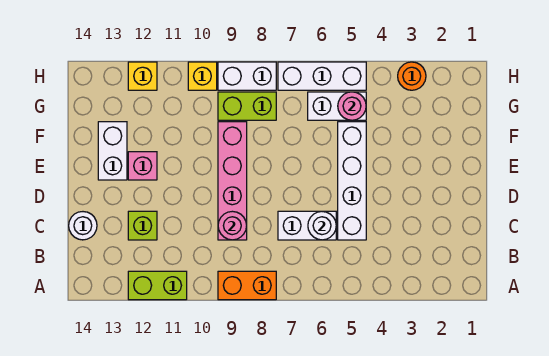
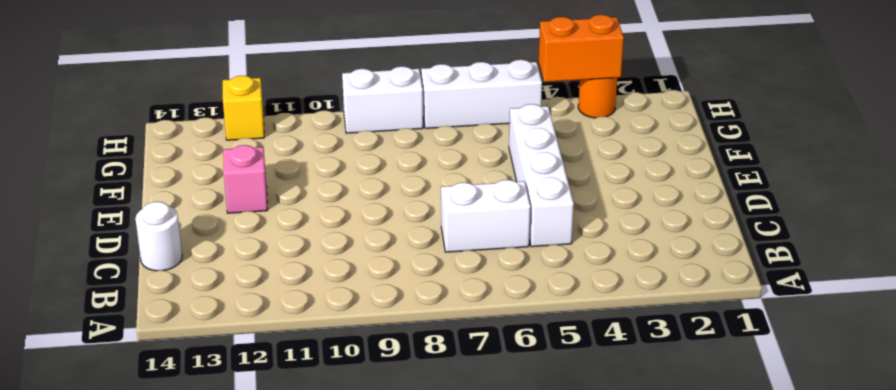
orange 1x2 brick [539,15,624,82] -> orange 1x2 brick moved to [218,271,276,300]
none -> lime 1x2 brick [128,271,187,300]
none -> pink 1x4 brick [218,122,247,240]
none -> lime 1x1 brick [128,211,157,240]

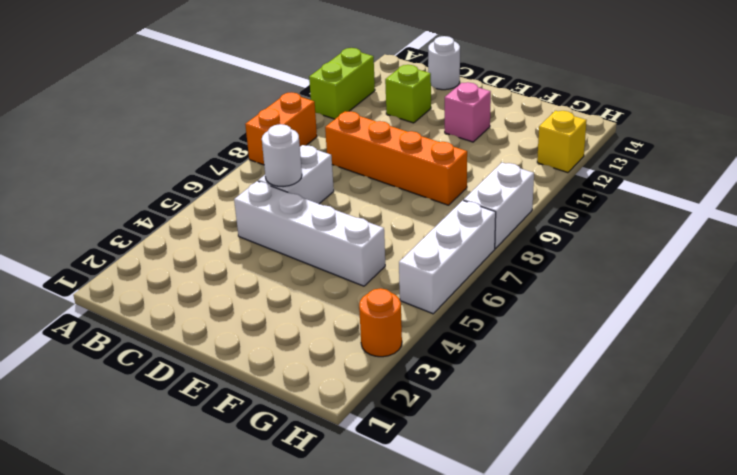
orange 1x4 brick [325,111,467,205] -> pink 1x4 brick [218,122,247,240]
none -> white 1x2 brick [98,122,127,180]
none -> white 1x2 brick [308,92,366,120]
none -> lime 1x2 brick [218,92,276,120]

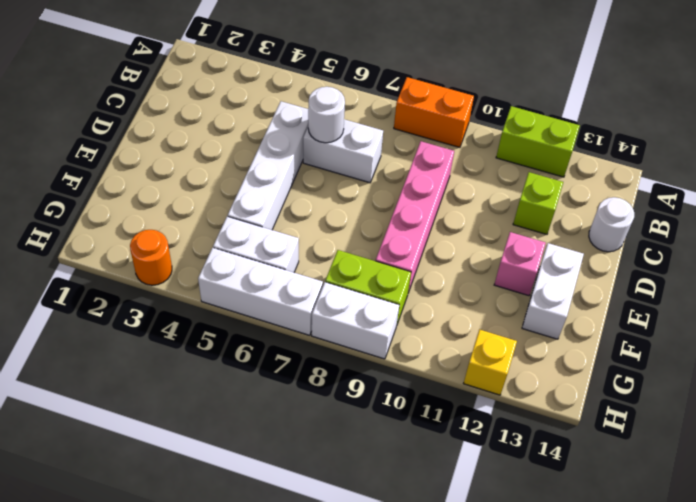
none -> yellow 1x1 brick [188,62,217,90]
none -> pink 1x1 round brick [218,211,247,240]
none -> pink 1x1 round brick [338,92,366,120]

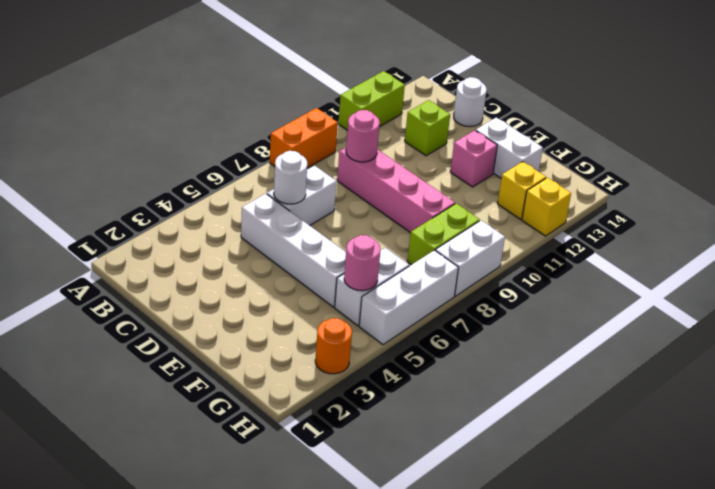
yellow 1x1 brick [498,162,546,219] -> yellow 1x1 brick moved to [188,62,217,90]

